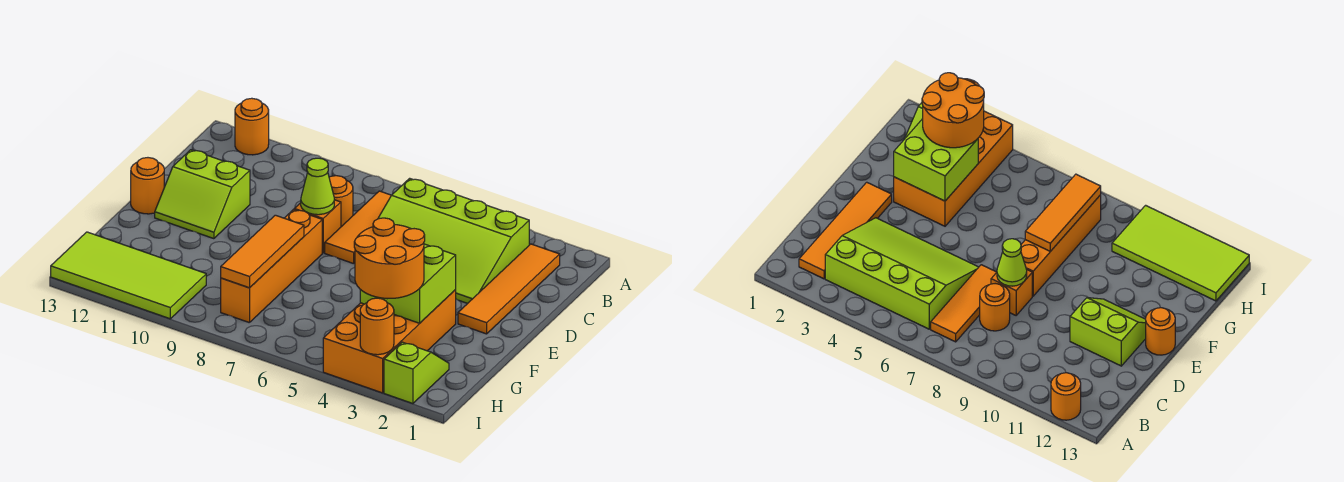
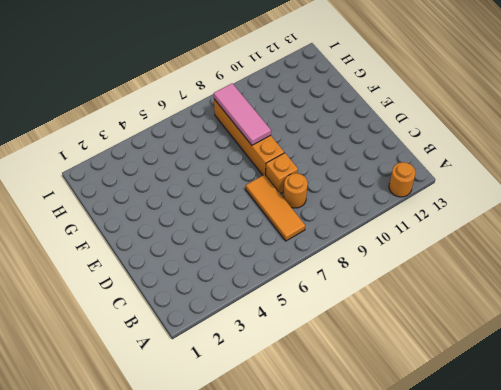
pink 1x3 tile [214,83,271,145] -> orange 1x3 tile [221,215,304,288]
none -> orange 1x4 tile [458,244,560,334]
none -> lime 3x4 slope [378,178,529,303]
none -> lime 2x2 slope [155,150,250,239]

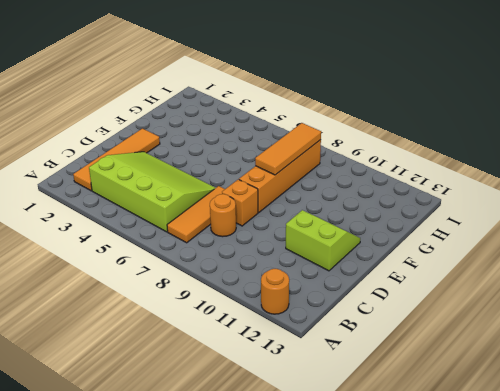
none -> orange 1x1 round brick [131,158,164,214]
none -> orange 2x4 brick [323,290,456,393]
none -> lime 1x2 slope [384,342,449,404]

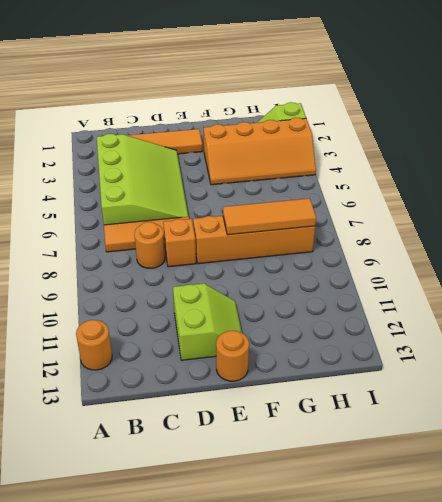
orange 2x4 slope [204,118,316,185] -> orange 2x4 brick [323,290,456,393]
none -> lime 2x4 tile [51,232,206,319]
none -> lime 1x1 cone [301,158,334,215]
none -> lime 2x2 brick [360,244,456,323]

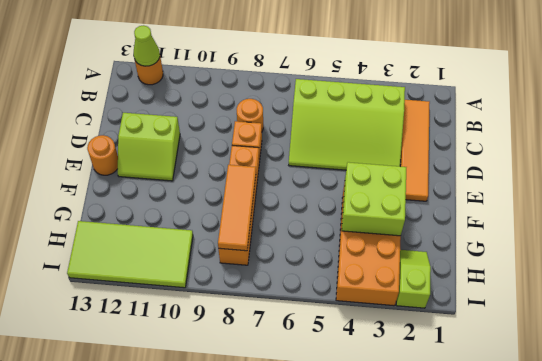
lime 1x1 cone [134,25,160,66] -> lime 1x1 cone moved to [301,158,334,215]
none -> orange 1x3 tile [325,191,391,264]
none -> orange 1x1 round brick [360,298,394,355]
none -> orange 2x2 round brick [354,218,425,299]

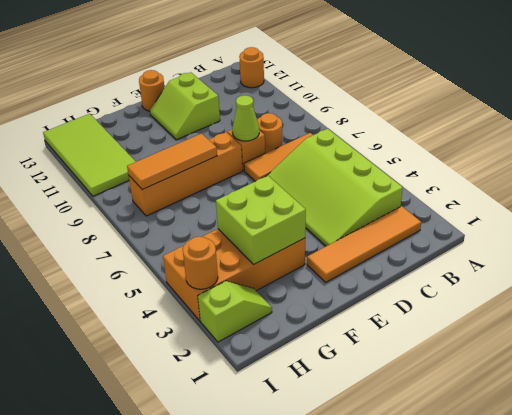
none -> orange 2x2 round brick [354,218,425,299]

